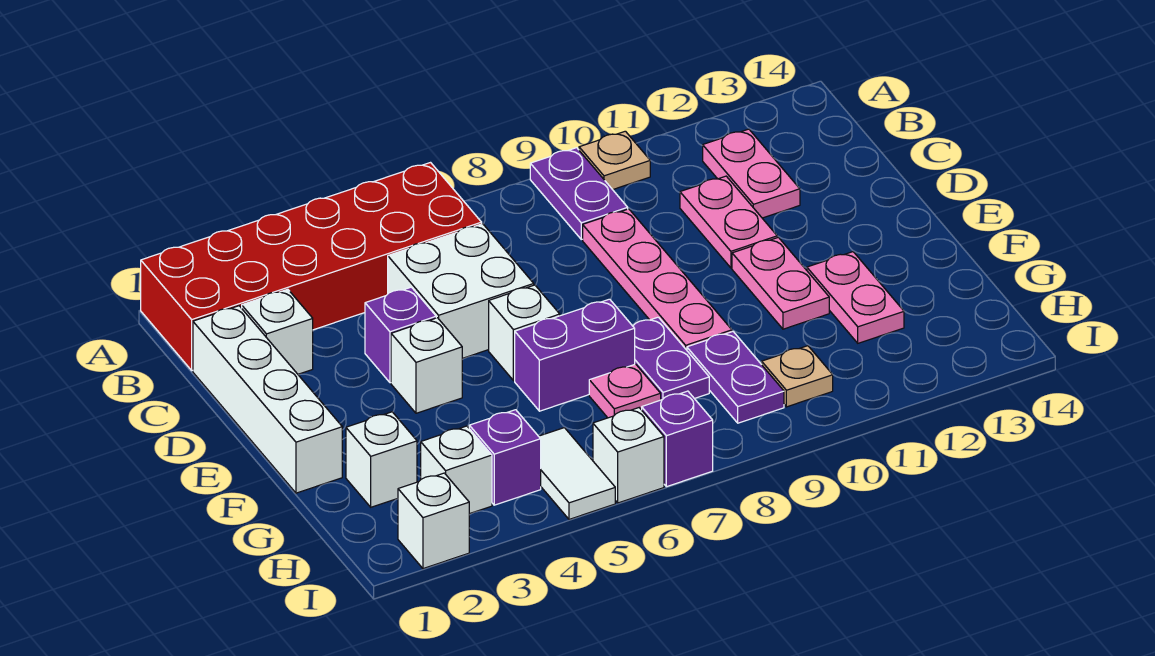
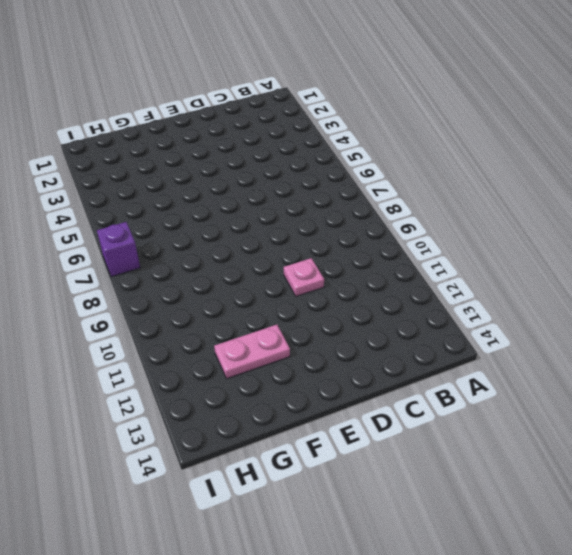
pink 1x1 plate [284,258,324,296] -> pink 1x1 plate moved to [589,364,661,418]
none -> red 2x6 brick [141,163,482,371]
none -> purple 1x2 plate [530,148,628,239]
none -> tan 1x1 plate [579,131,650,190]

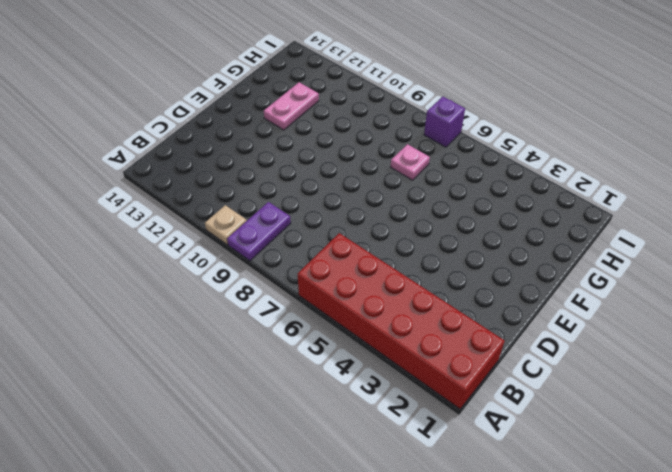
none -> pink 1x2 plate [703,129,800,218]
none -> white 1x4 brick [193,306,342,493]
none -> white 1x1 brick [242,289,313,374]

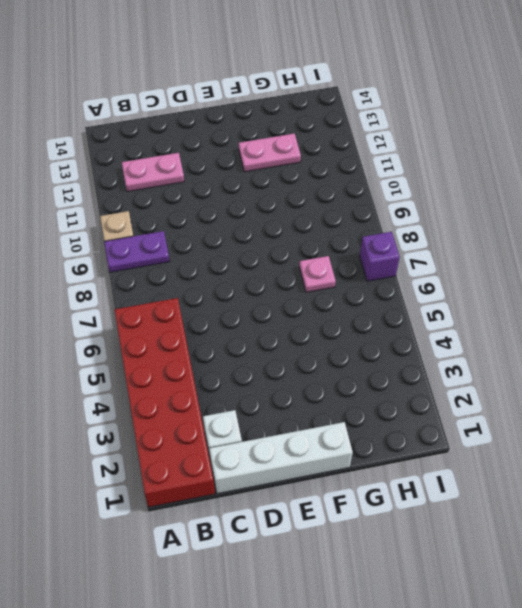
none -> white 2x2 brick [388,224,534,358]
none -> pink 1x4 plate [583,209,732,350]
none -> pink 1x2 plate [680,176,777,268]

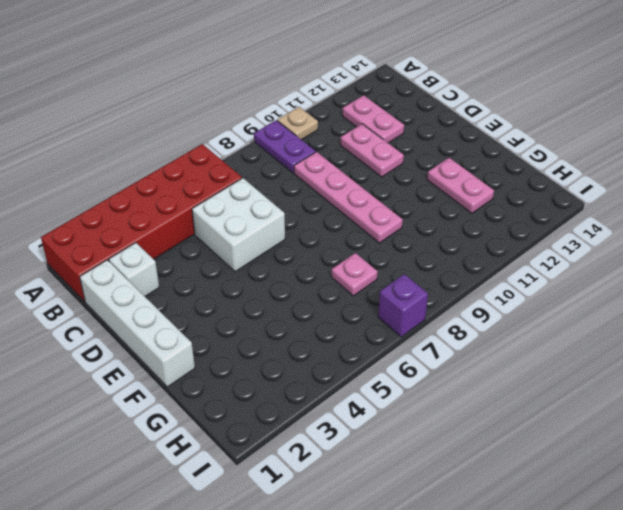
none -> purple 1x1 brick [365,287,436,383]
none -> white 1x1 brick [391,318,462,413]
none -> white 1x1 brick [489,285,560,381]

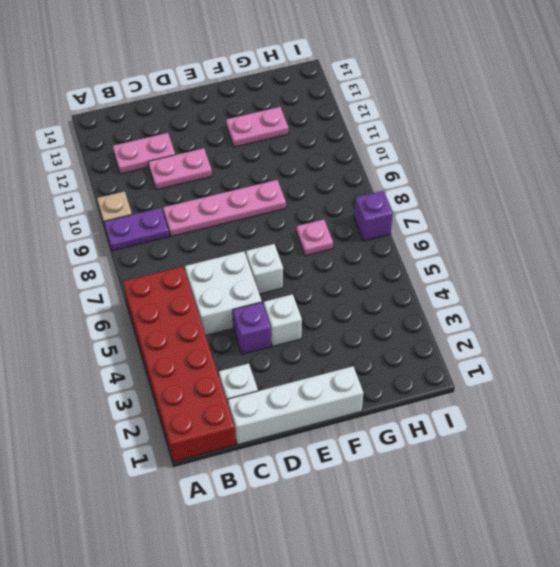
none -> pink 1x2 plate [732,237,829,329]
none -> purple 1x2 brick [515,299,635,411]
none -> purple 1x2 plate [633,317,709,400]

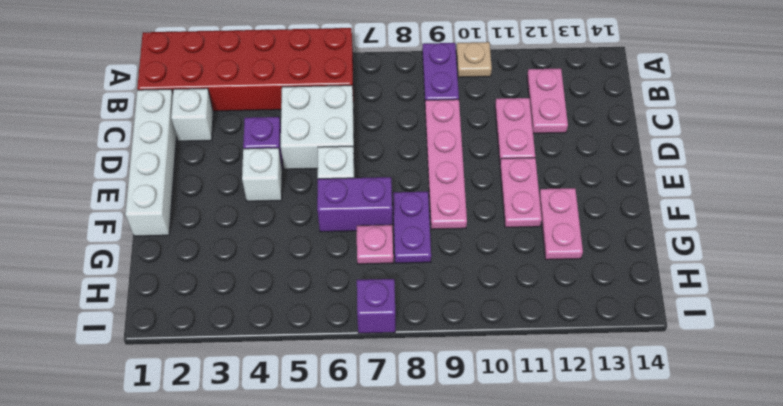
none -> white 1x1 brick [346,412,417,507]
none -> purple 1x2 plate [687,332,784,423]
none -> white 1x1 brick [421,426,492,514]

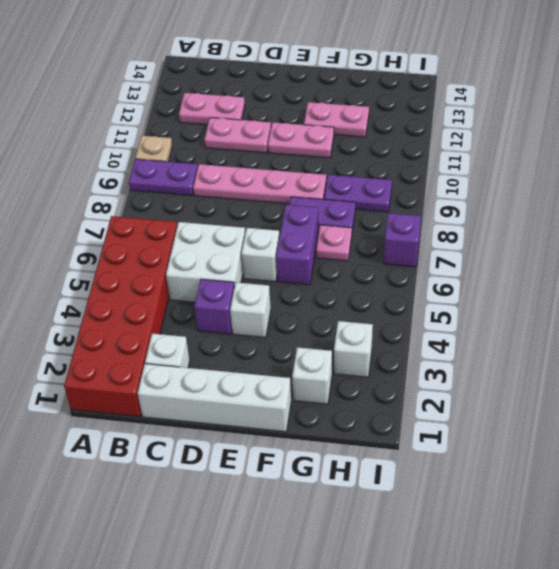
none -> purple 1x1 brick [469,410,541,505]
none -> white 1x2 tile [539,428,615,519]
none -> tan 1x1 plate [762,346,833,407]

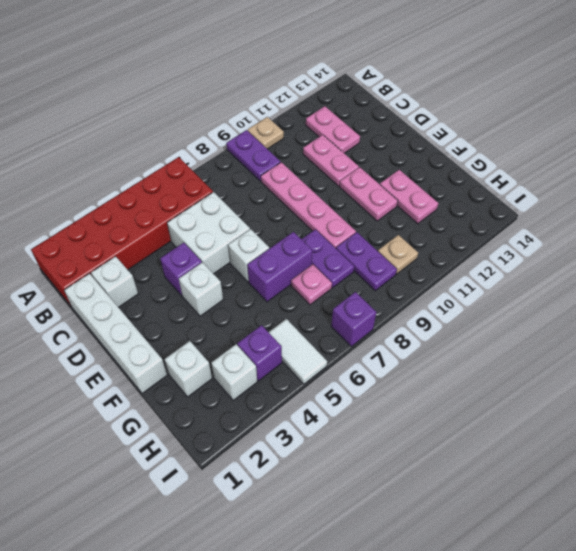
none -> white 1x1 brick [398,473,469,569]
none -> white 1x1 brick [593,408,664,503]

